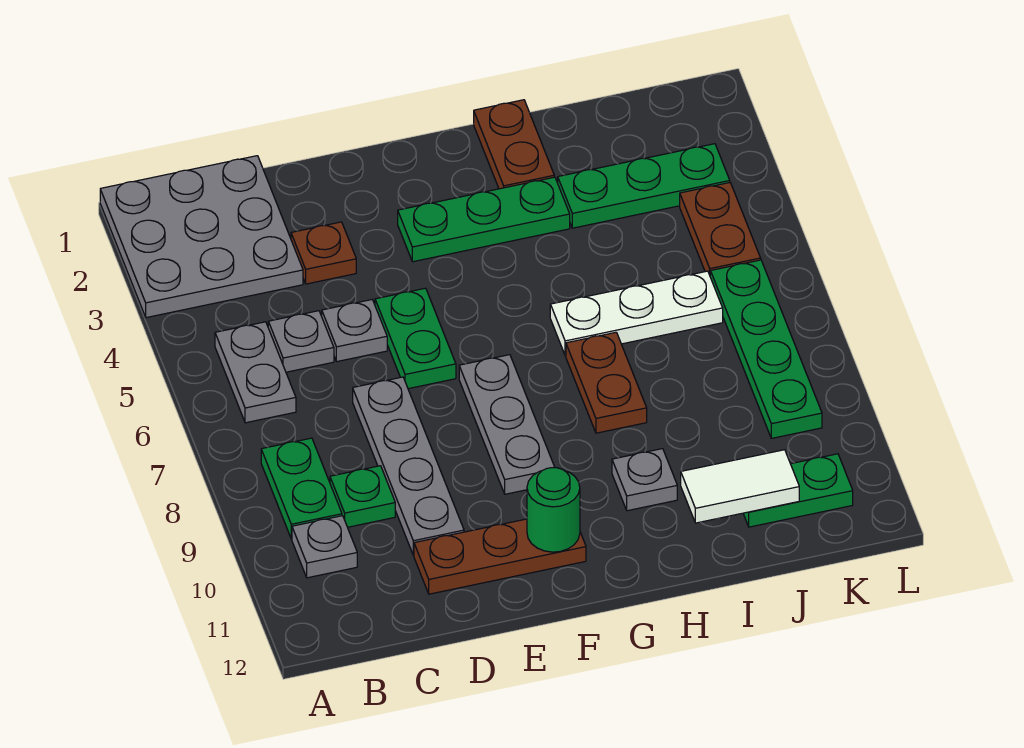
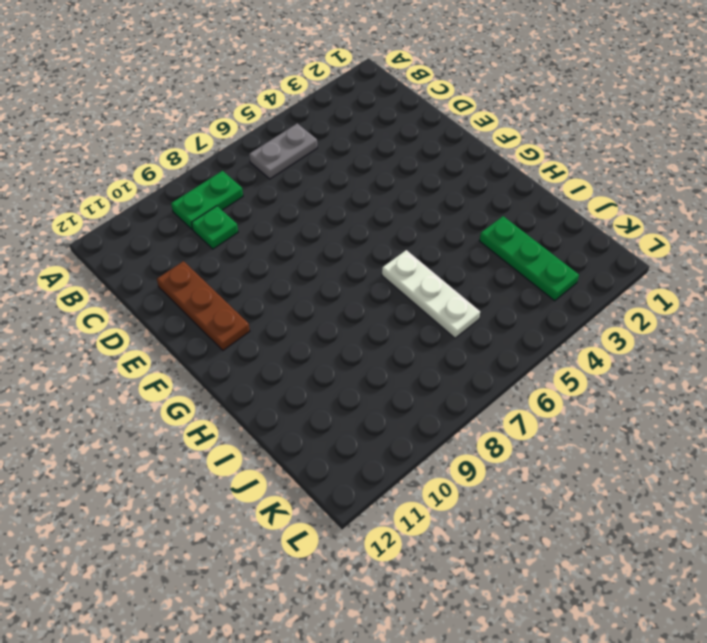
none -> grey 3x3 plate [100,156,303,318]
none -> grey 1x1 plate [292,516,357,578]
none -> grey 1x1 plate [268,311,334,372]

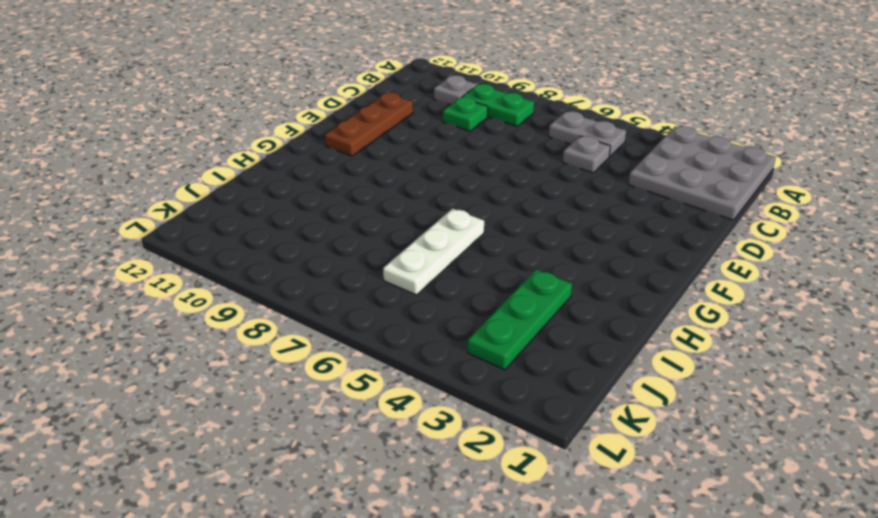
none -> brown 1x1 plate [291,222,356,284]
none -> grey 1x1 plate [322,300,387,362]
none -> grey 1x4 plate [353,377,464,555]

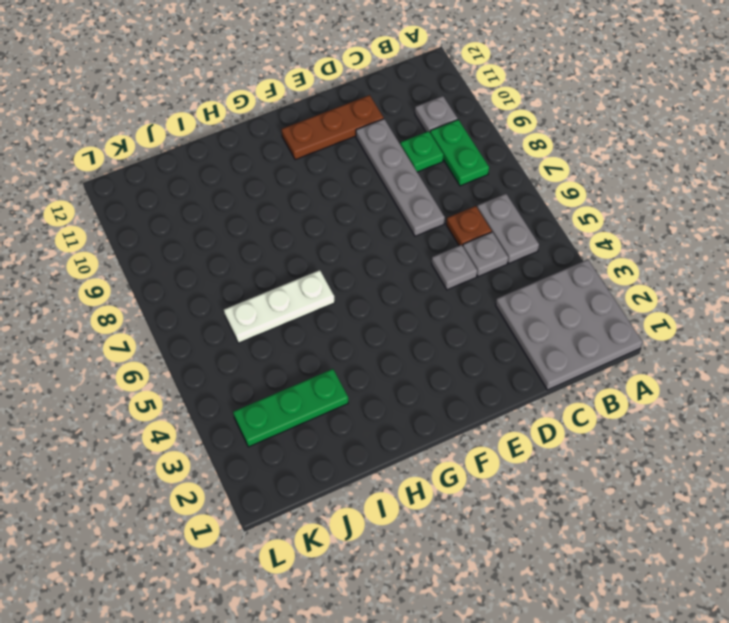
brown 1x1 plate [446,206,492,246] -> brown 1x1 plate moved to [291,222,356,284]
none -> green 1x2 plate [375,288,456,389]
none -> green 1x3 plate [398,177,570,262]
none -> grey 1x3 plate [459,355,555,494]

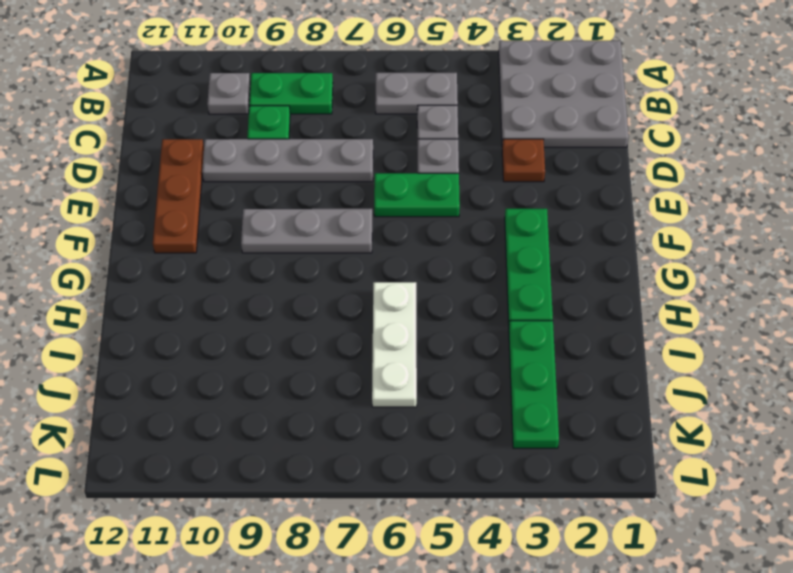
none -> brown 1x2 plate [474,100,554,189]
none -> brown 1x2 plate [566,332,647,433]
none -> grey 1x1 plate [612,449,677,511]

